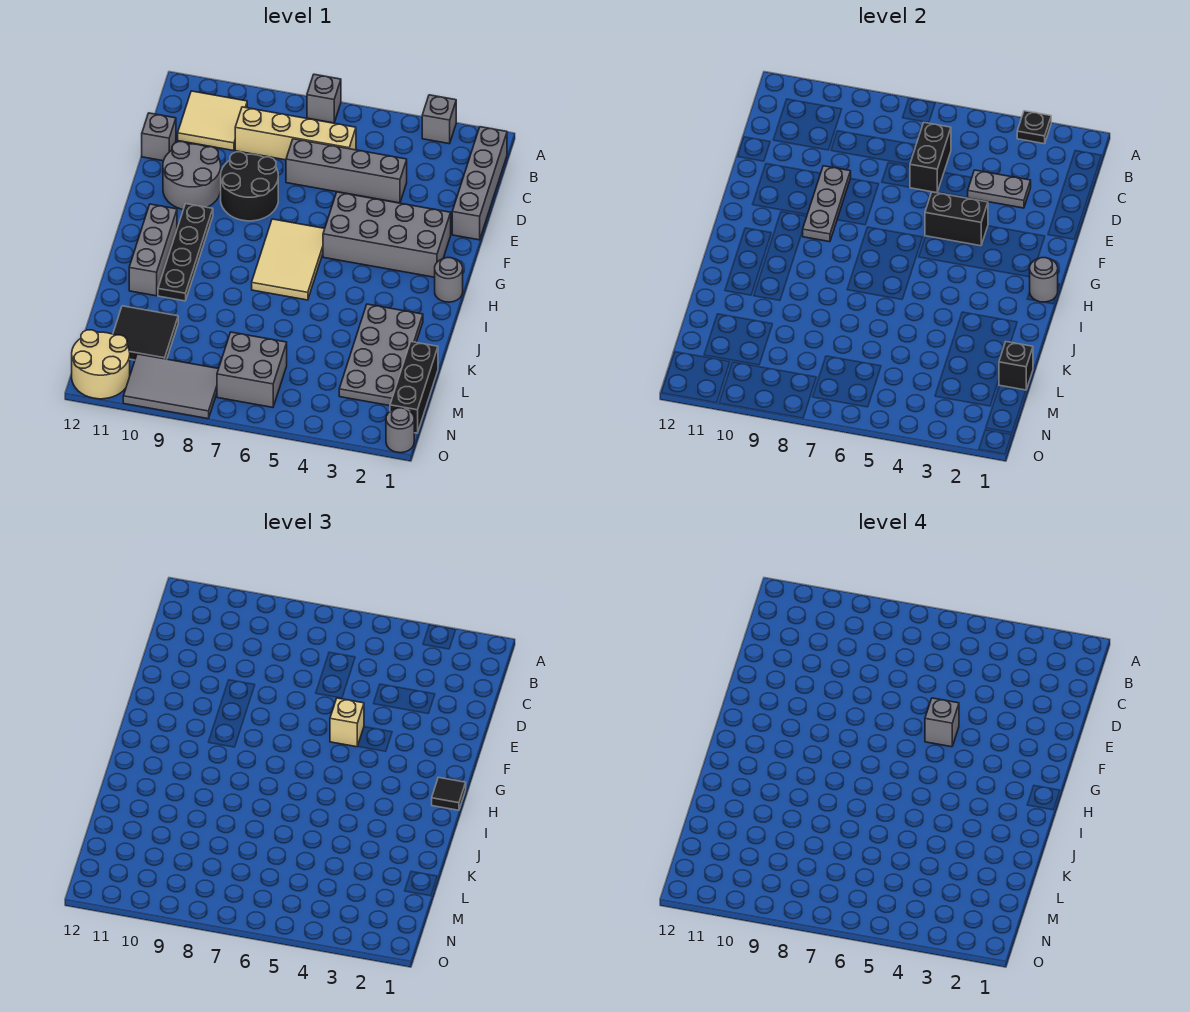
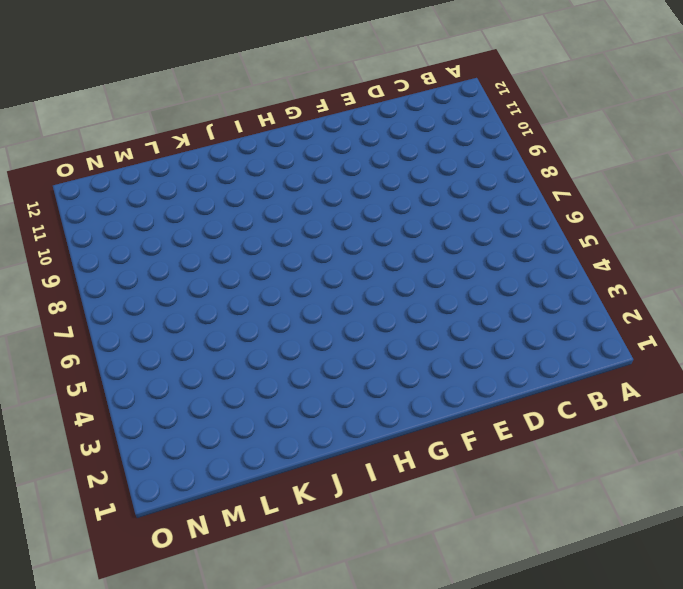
none -> grey 1x1 brick [422,95,456,144]
none -> grey 1x1 brick [307,74,341,123]
none -> grey 1x4 brick [452,127,507,240]
none -> tan 2x2 tile [178,91,247,151]

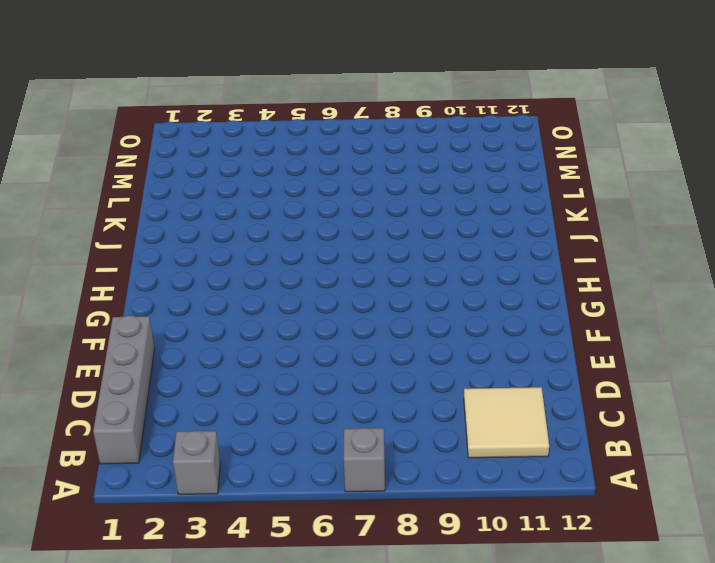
none -> tan 1x4 brick [235,107,356,160]
none -> grey 1x4 brick [286,139,407,203]
none -> grey 1x1 brick [142,113,176,161]
none -> black 2x2 round brick [221,152,278,221]

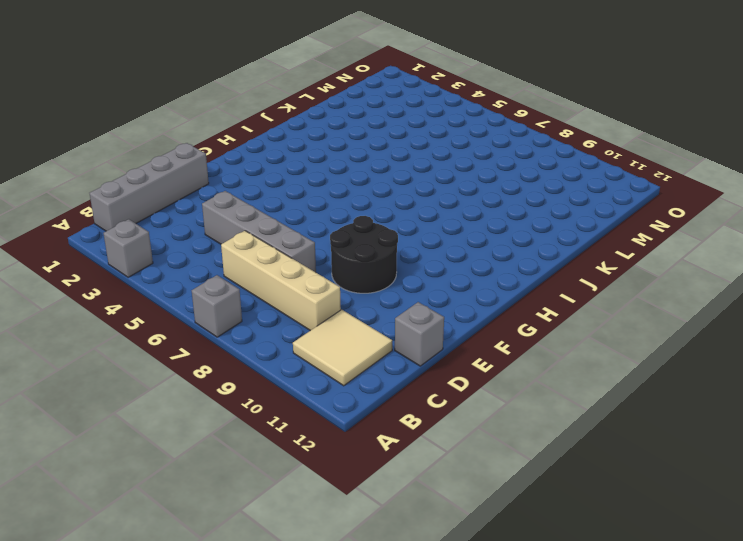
none -> grey 2x2 round brick [163,142,221,209]
none -> grey 2x4 brick [323,192,451,277]
none -> tan 2x3 tile [252,219,325,300]
none -> black 1x4 plate [158,204,213,301]

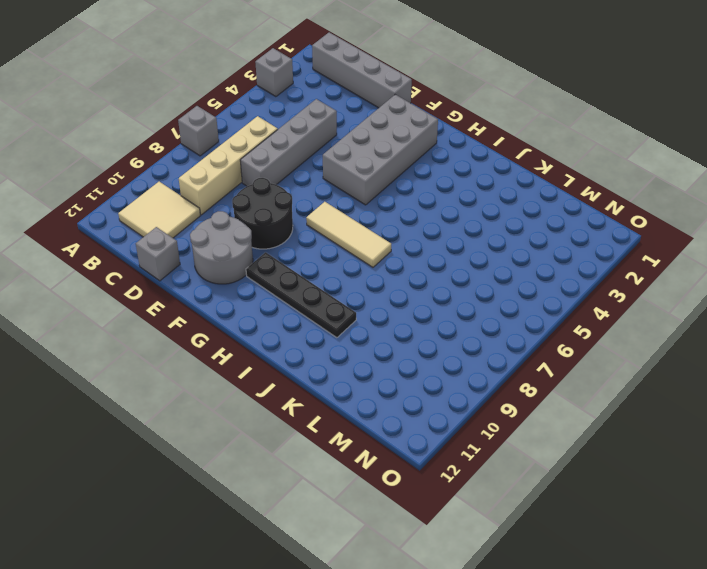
tan 1x3 tile [306,202,391,267] -> tan 2x3 tile [252,219,325,300]
none -> grey 1x1 round brick [435,258,463,302]
none -> grey 1x3 brick [129,204,177,296]
none -> grey 2x4 plate [339,304,423,406]
none -> black 1x3 brick [390,342,438,433]

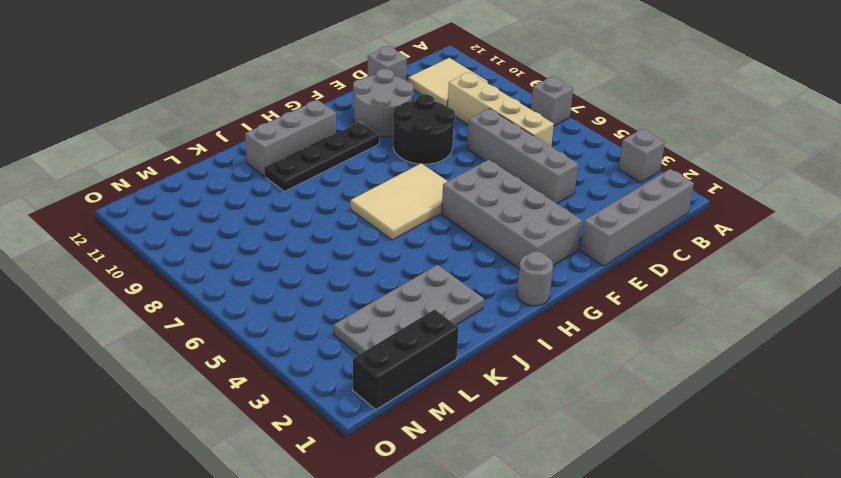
none -> black 2x2 tile [113,306,178,360]
none -> grey 2x2 brick [217,332,287,407]
none -> grey 2x3 tile [123,354,218,419]
none -> tan 2x2 round brick [72,330,130,399]

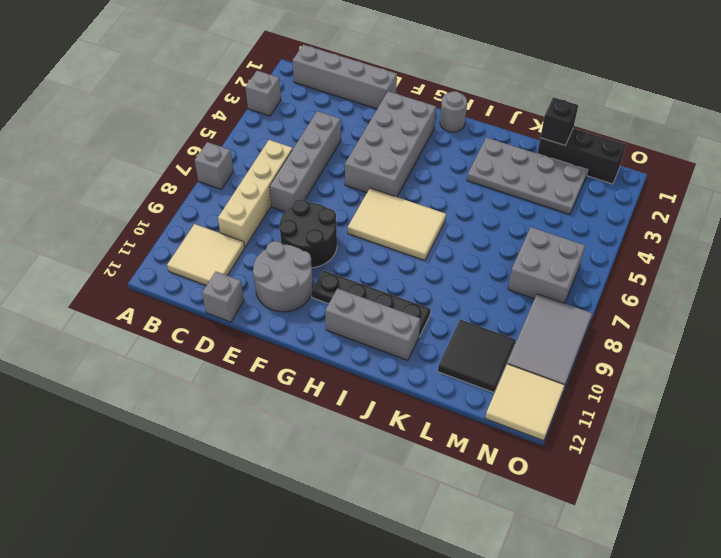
tan 2x2 tile [485,364,565,441] -> tan 2x2 round brick [72,330,130,399]
none -> grey 1x1 round brick [386,408,414,453]
none -> black 1x1 plate [1017,111,1051,144]
none -> black 1x2 brick [910,123,951,193]
none -> grey 1x2 plate [968,170,1031,208]

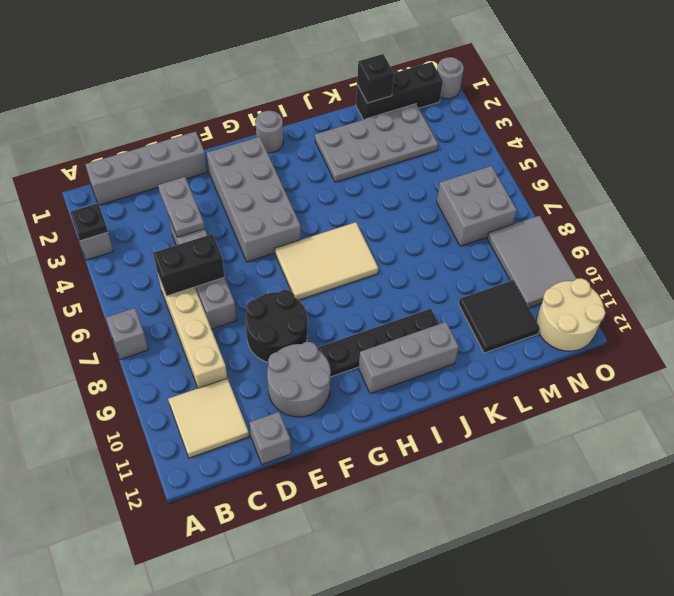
none -> grey 1x3 plate [802,166,851,242]
none -> black 1x2 brick [925,192,988,246]
none -> grey 1x1 round brick [1030,258,1058,302]
none -> tan 1x1 brick [330,698,364,747]

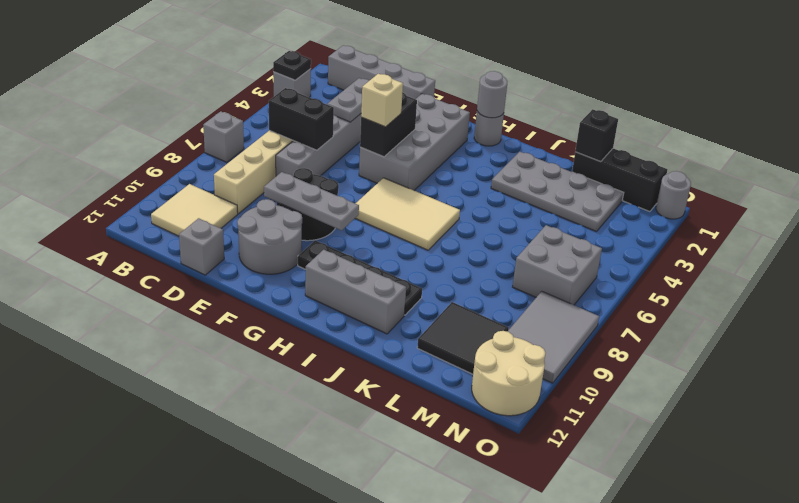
none -> black 1x1 tile [432,777,466,810]
none -> grey 1x1 brick [925,698,959,747]

